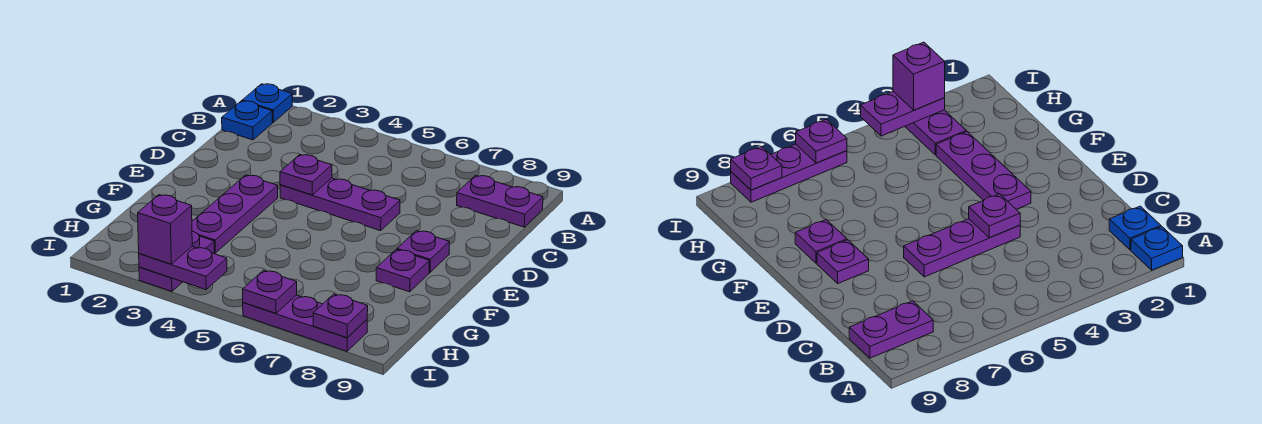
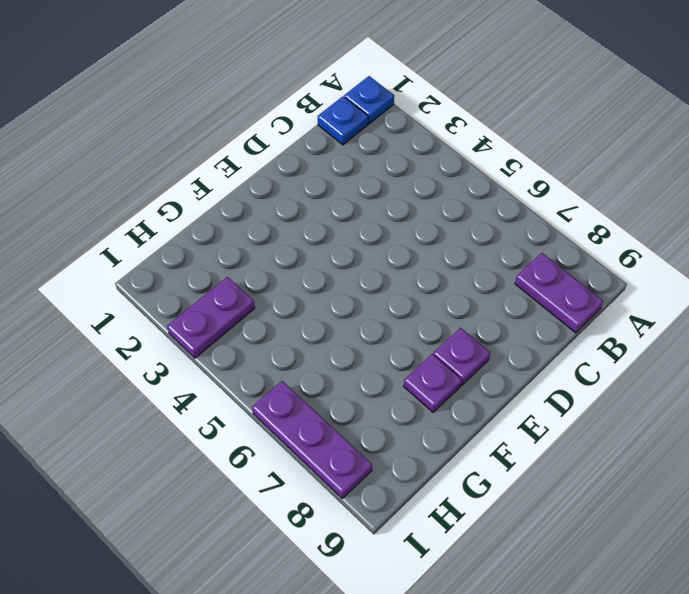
none -> purple 1x3 plate [280,178,400,231]
none -> purple 1x3 plate [192,175,278,253]
none -> purple 1x1 plate [280,155,332,195]

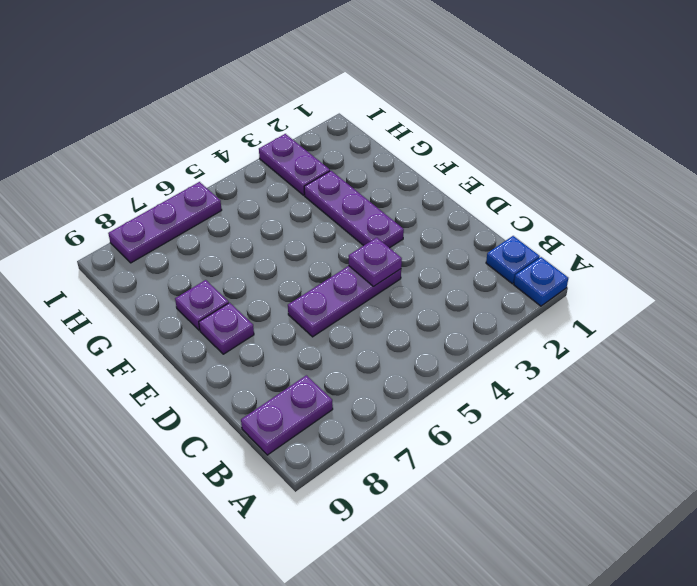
none -> purple 1x2 plate [139,247,227,290]
none -> purple 1x1 plate [243,270,297,313]
none -> purple 1x1 plate [313,294,368,338]

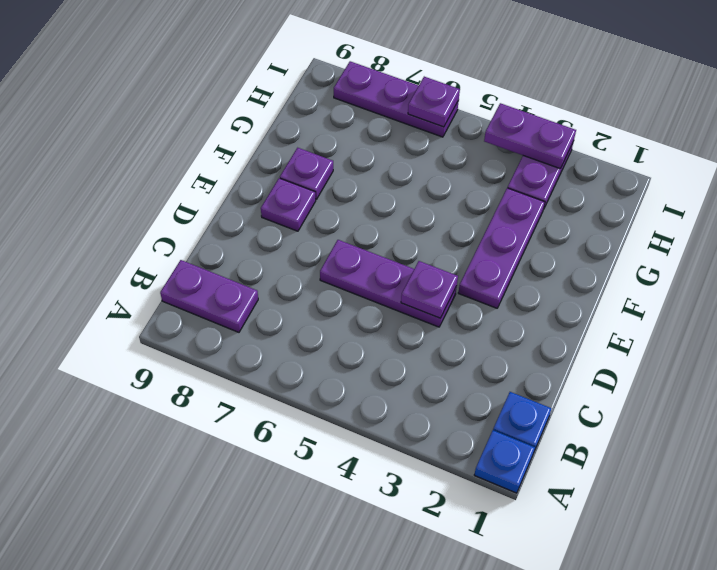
none -> purple 1x1 plate [313,294,368,338]
none -> purple 1x1 brick [138,195,192,264]

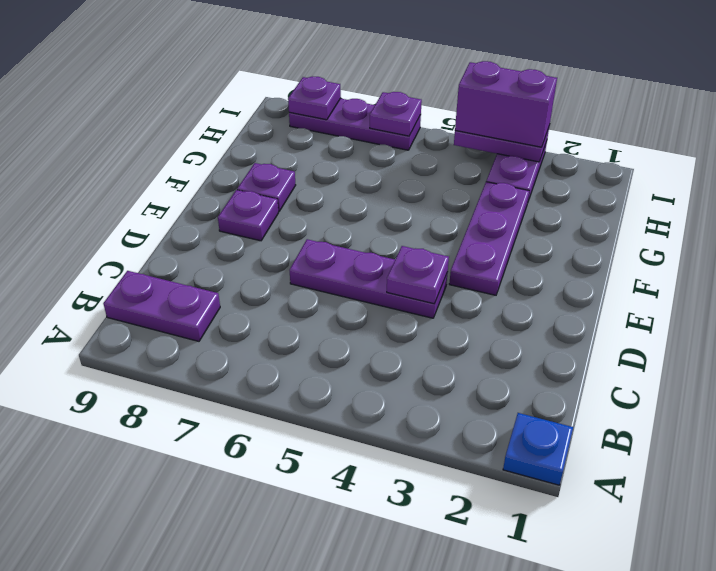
purple 1x2 brick [455,61,557,147] -> purple 1x1 brick [138,195,192,264]
none -> blue 1x1 plate [222,101,272,140]

